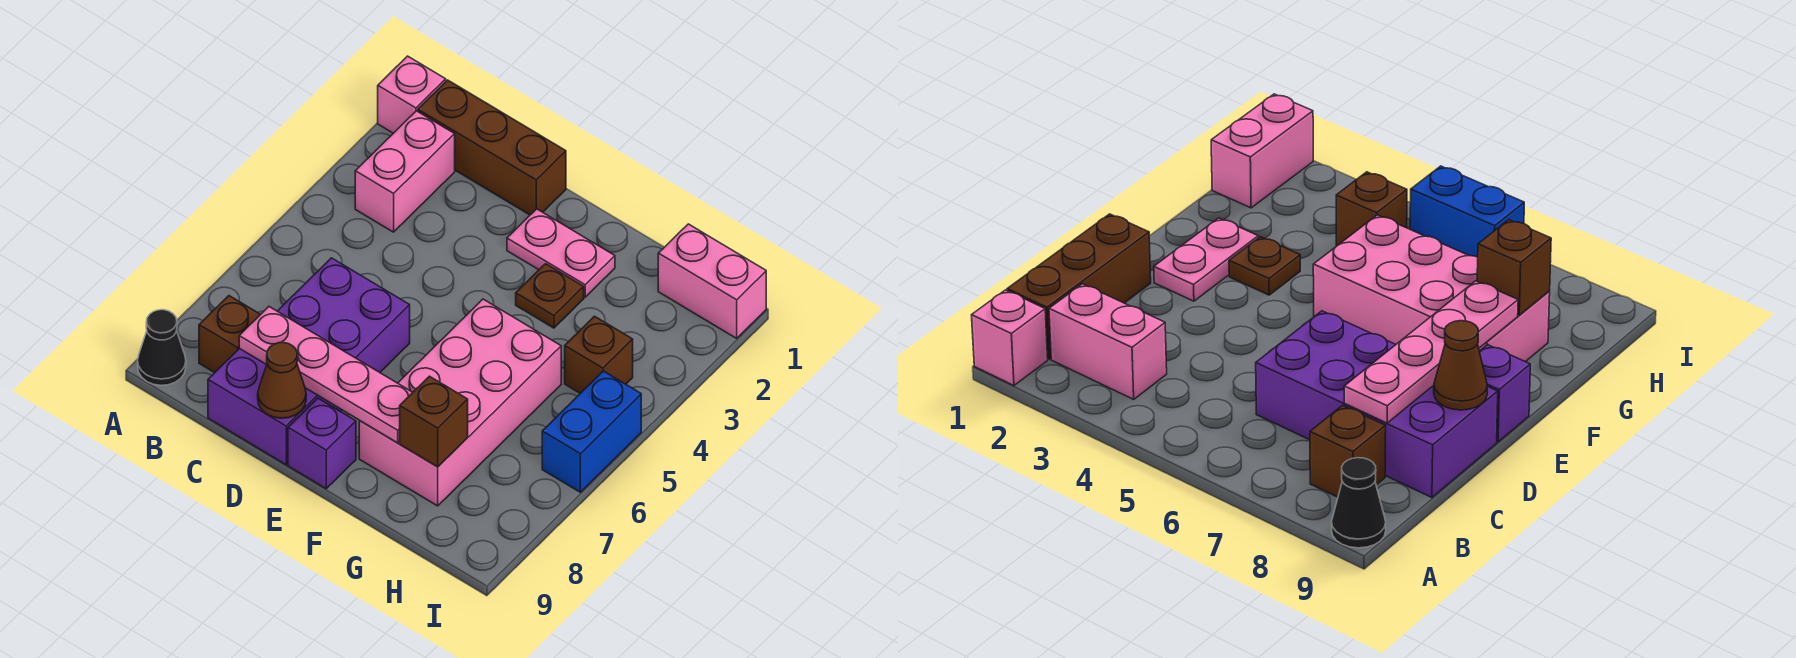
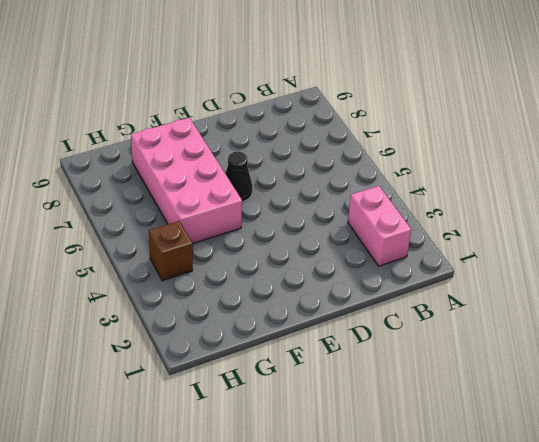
black 1x1 cone [225,152,253,202] -> black 1x1 cone moved to [138,310,186,385]
none -> pink 1x1 brick [378,56,446,133]
none -> brown 1x3 brick [418,80,566,215]
none -> brown 1x1 brick [199,296,261,373]

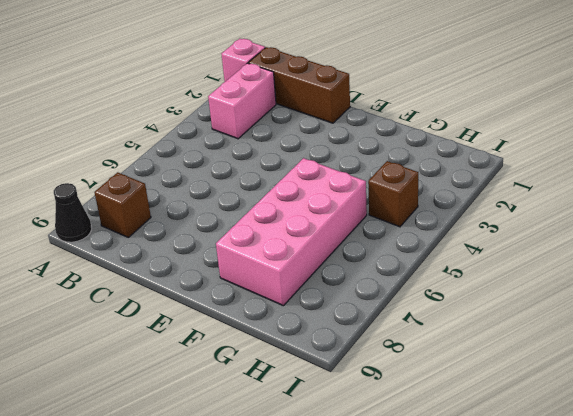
none -> purple 2x4 brick [208,258,410,465]
none -> pink 1x2 plate [507,209,615,297]
none -> purple 1x1 brick [288,398,356,489]

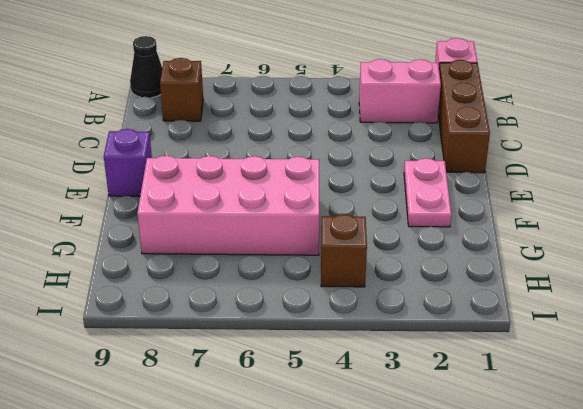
none -> purple 2x4 brick [208,258,410,465]
none -> brown 1x1 plate [516,264,584,328]
none -> pink 1x2 brick [658,224,766,338]

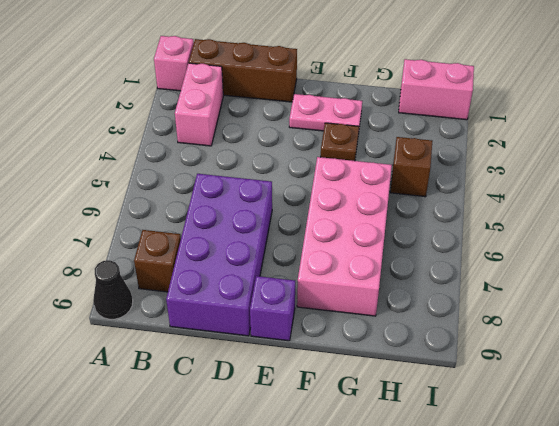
none -> blue 1x2 brick [542,371,641,492]
none -> pink 1x4 plate [239,307,413,443]
none -> brown 1x1 cone [258,343,306,418]

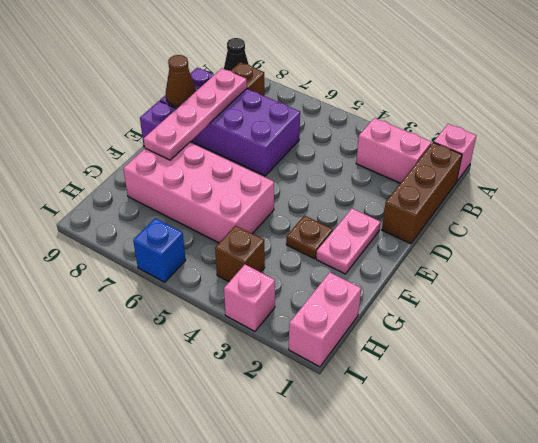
pink 1x1 brick [224,265,275,331] -> none
blue 1x1 brick [133,218,186,282] -> blue 1x2 brick [542,371,641,492]
none -> brown 1x1 brick [400,376,468,467]

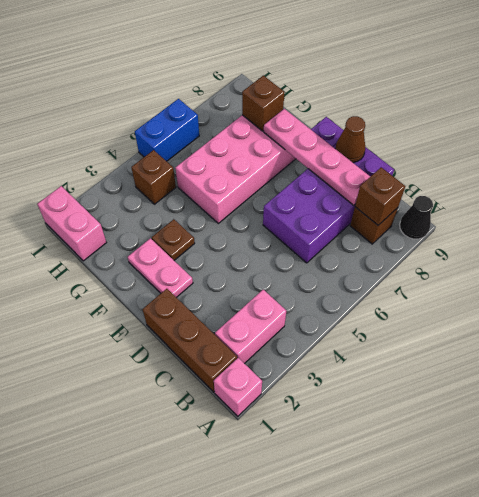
brown 1x1 brick [355,167,405,225] -> none

